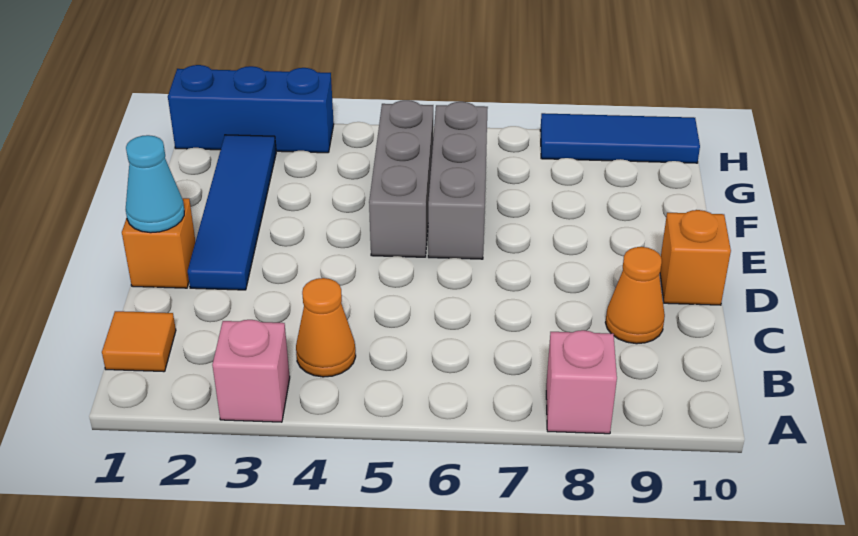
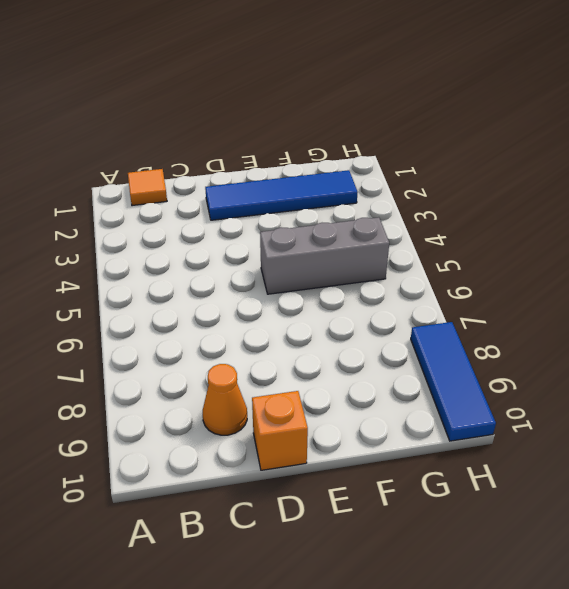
none -> pink 1x1 brick [212,320,290,422]
none -> pink 1x1 brick [546,330,617,434]
none -> orange 1x1 cone [296,278,356,377]

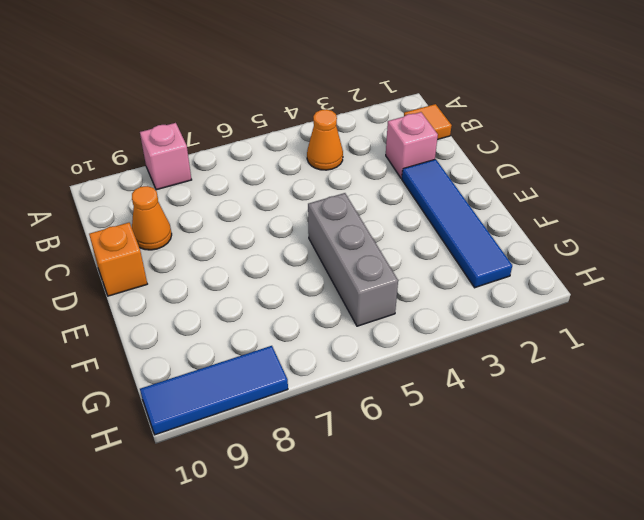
pink 1x1 brick [386,112,438,178] -> pink 1x1 brick moved to [212,320,290,422]
none -> orange 1x1 brick [122,198,195,288]
none -> grey 1x3 brick [428,102,488,259]
none -> blue 1x3 brick [168,65,334,153]

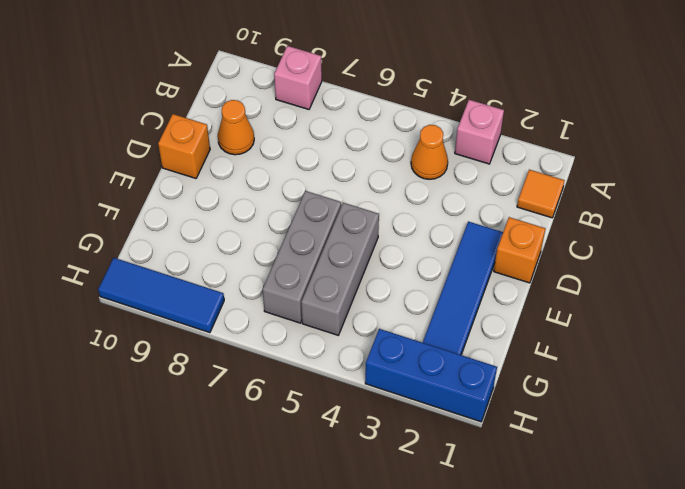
none -> cyan 1x1 cone [126,135,184,233]

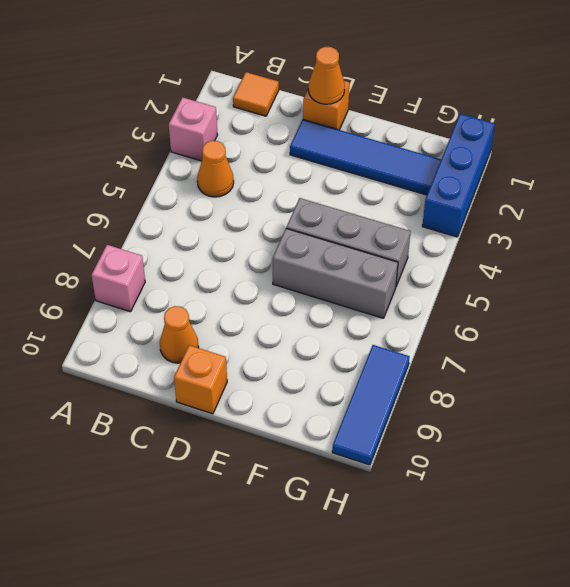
orange 1x1 cone [308,47,345,104] -> cyan 1x1 cone [126,135,184,233]

